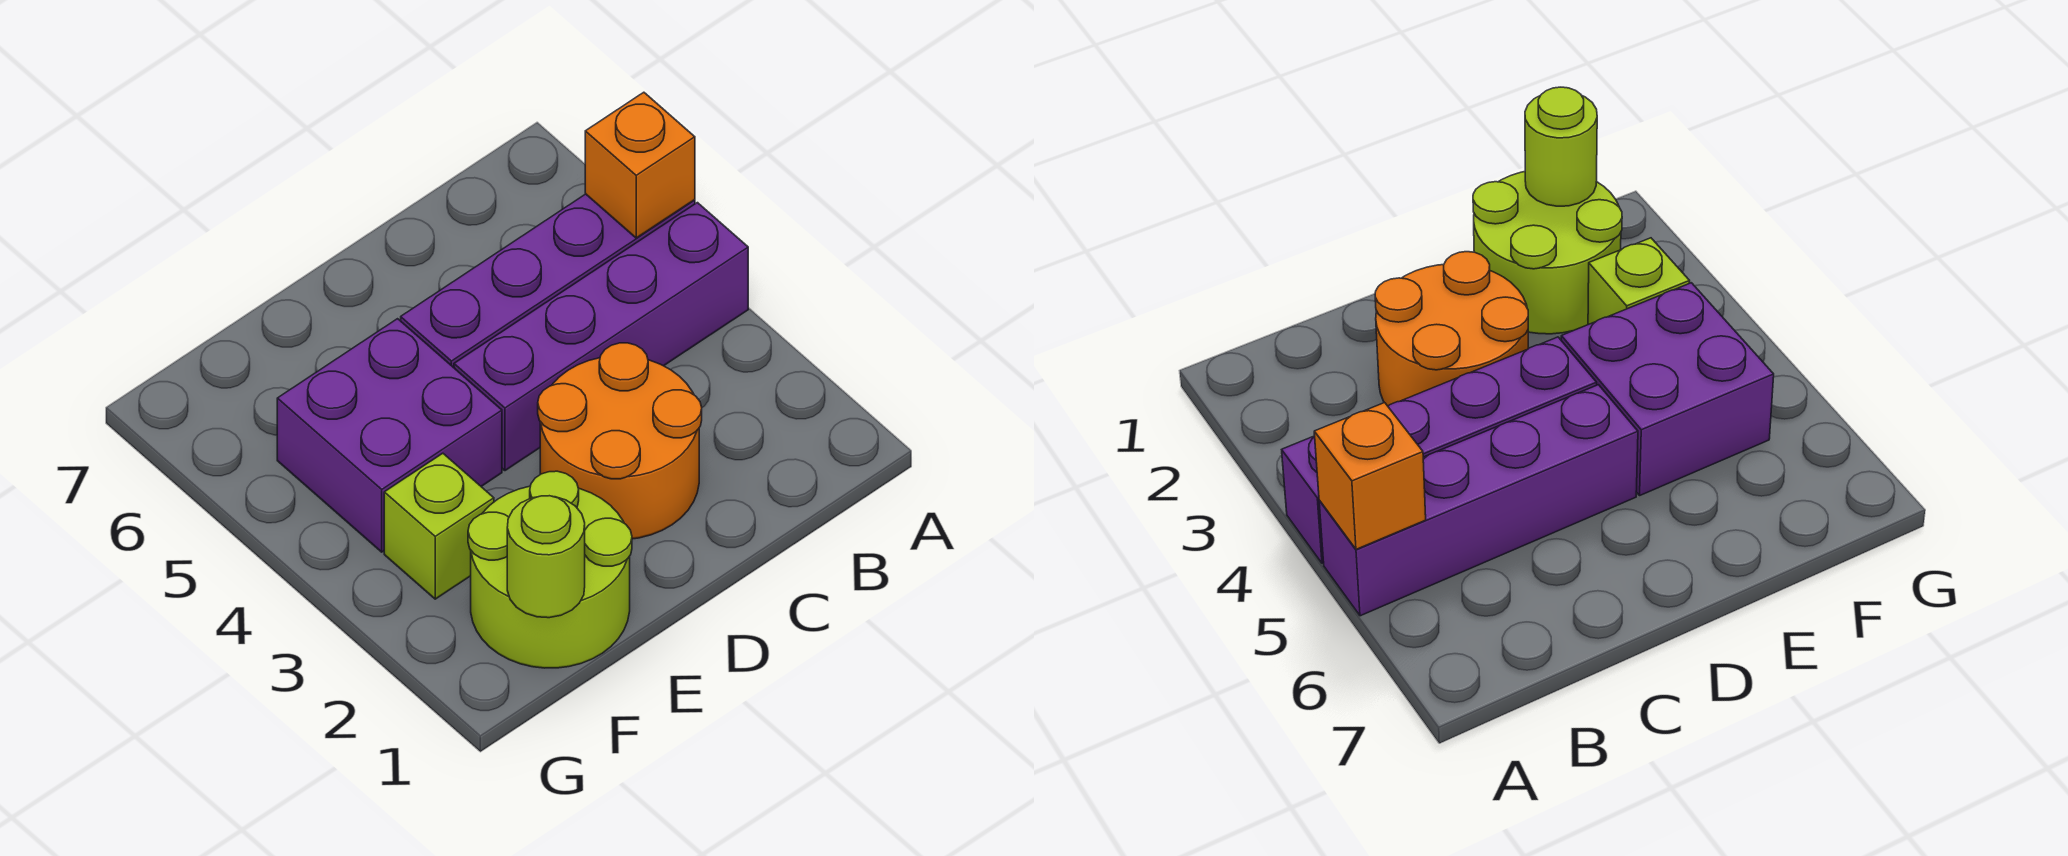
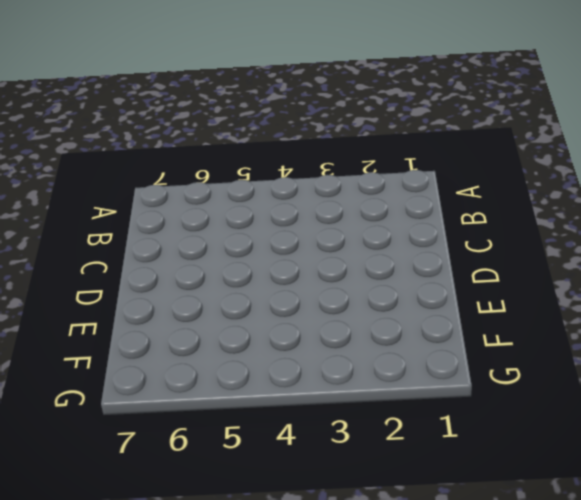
none -> purple 1x4 brick [454,203,748,471]
none -> purple 1x4 brick [401,194,695,368]

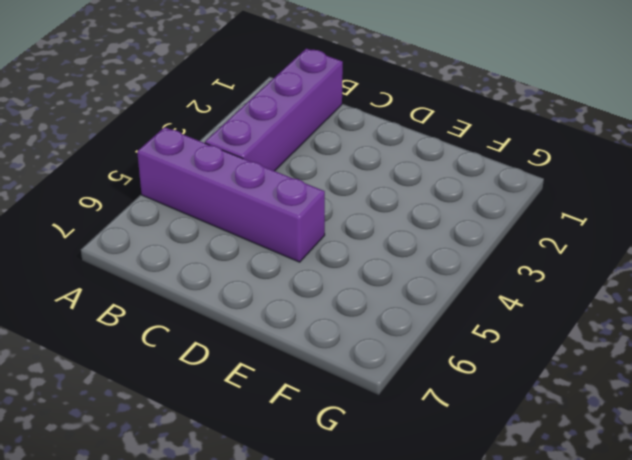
purple 1x4 brick [205,48,343,171] -> purple 1x4 brick turned to [454,203,748,471]
none -> orange 2x2 round brick [538,343,702,539]
none -> lime 2x2 round brick [468,471,632,668]

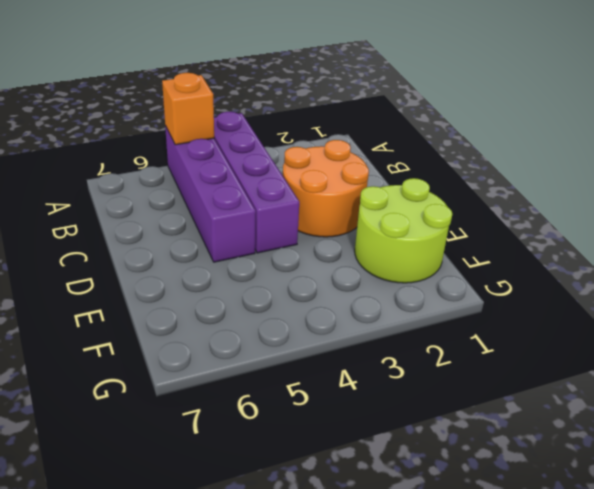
none -> purple 2x2 brick [277,319,502,552]
none -> lime 1x1 brick [384,453,494,599]

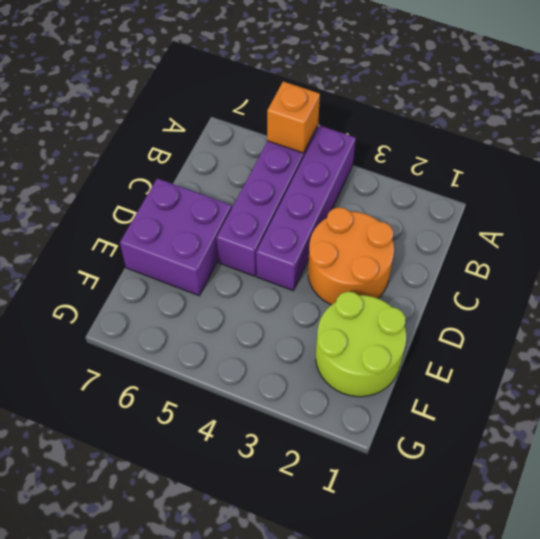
purple 2x2 brick [120,178,232,296] -> purple 2x2 brick moved to [277,319,502,552]
none -> lime 1x1 brick [384,453,494,599]
none -> lime 1x1 round brick [507,496,585,618]

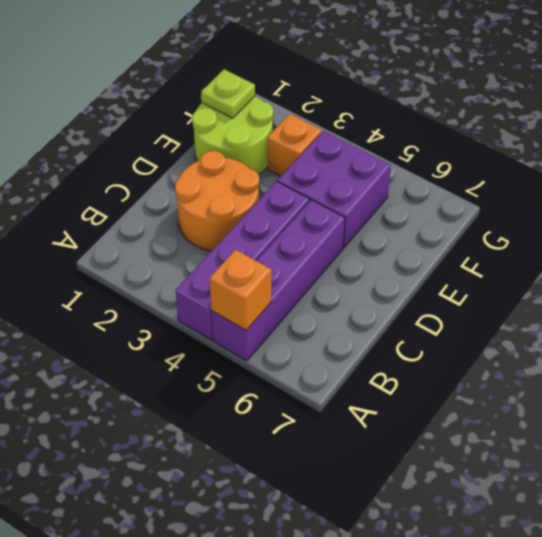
lime 1x1 plate [201,69,255,118] -> lime 1x1 round brick [507,496,585,618]
orange 1x1 brick [268,114,322,176] -> lime 1x1 brick [384,453,494,599]

